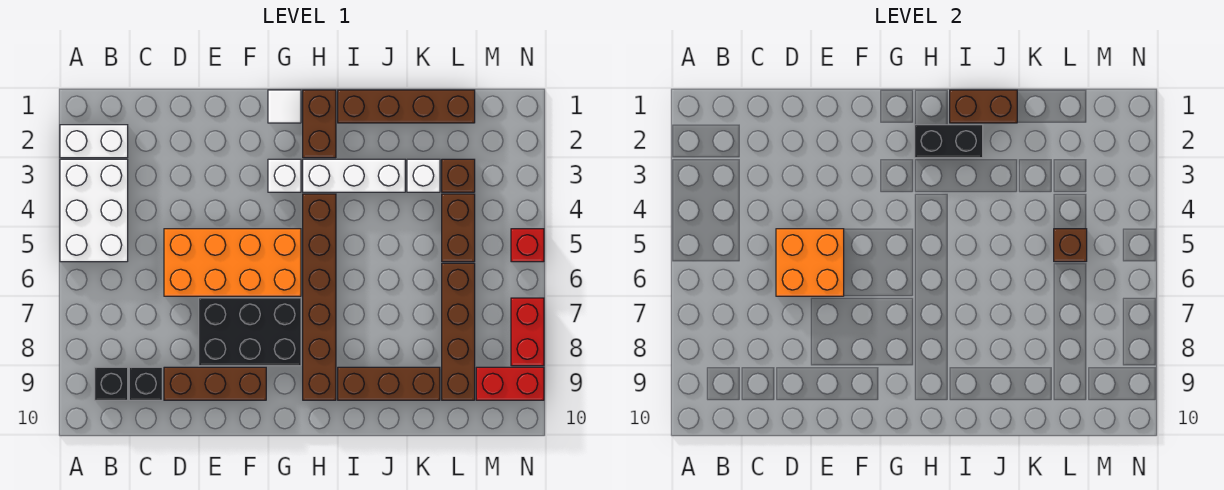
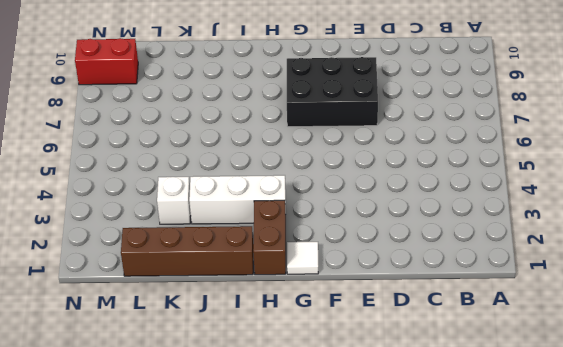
none -> white 1x2 brick [60,125,128,158]
none -> white 2x3 brick [60,159,128,262]
none -> black 1x1 brick [95,367,128,400]

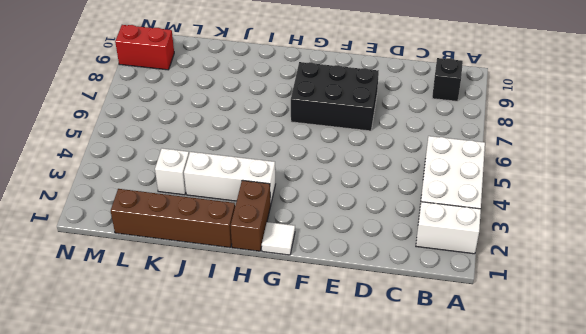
none -> black 1x1 brick [129,367,162,400]
none -> orange 2x4 brick [164,229,301,296]
none -> brown 1x3 brick [164,367,266,400]

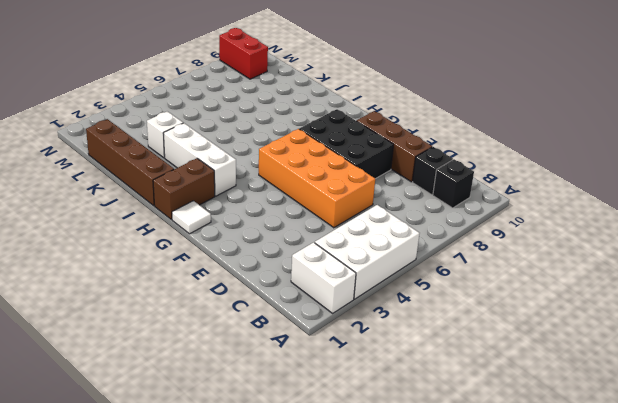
none -> white 1x1 brick [268,159,301,192]
none -> brown 1x6 brick [303,194,336,400]
none -> brown 1x3 brick [338,367,440,400]

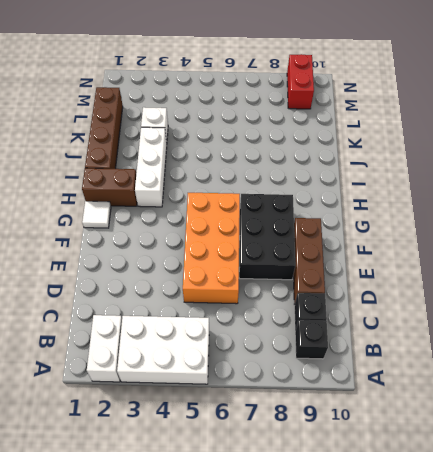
none -> white 1x1 brick [268,159,301,192]
none -> brown 1x6 brick [303,194,336,400]
none -> brown 1x3 brick [338,367,440,400]

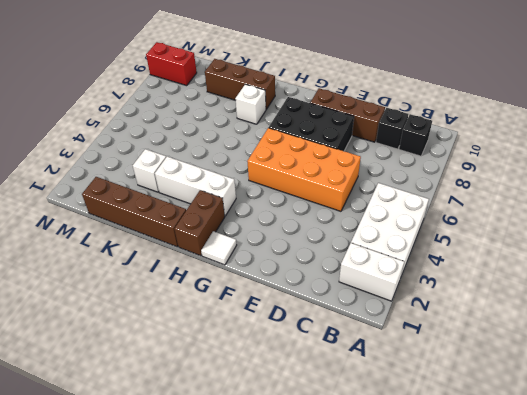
white 1x1 brick [235,84,266,124] -> white 1x1 brick moved to [268,159,301,192]
none -> brown 1x6 brick [303,194,336,400]
none -> brown 1x1 brick [442,159,475,192]
none -> brown 1x2 brick [442,194,475,262]

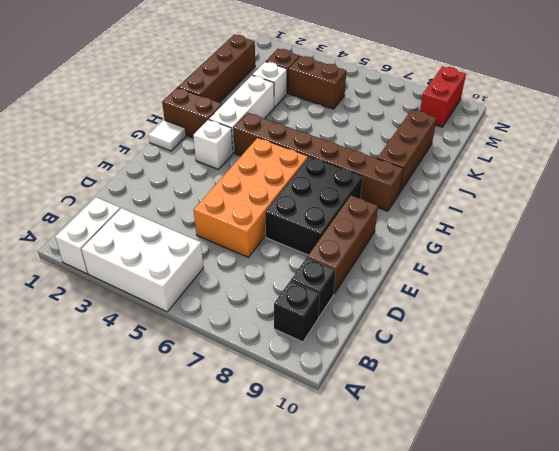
none -> brown 1x4 brick [442,263,475,400]
none -> red 1x1 brick [511,229,544,262]
none -> red 1x2 brick [511,298,544,366]

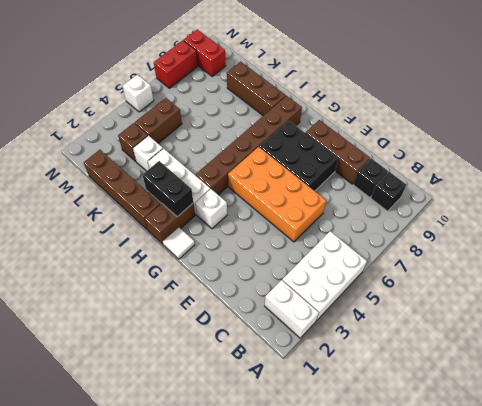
white 1x1 brick [122,75,154,112] -> red 1x1 brick [511,229,544,262]
none -> brown 1x4 brick [442,263,475,400]
none -> orange 2x2 brick [776,229,844,296]
none -> brown 1x2 brick [950,90,1017,123]

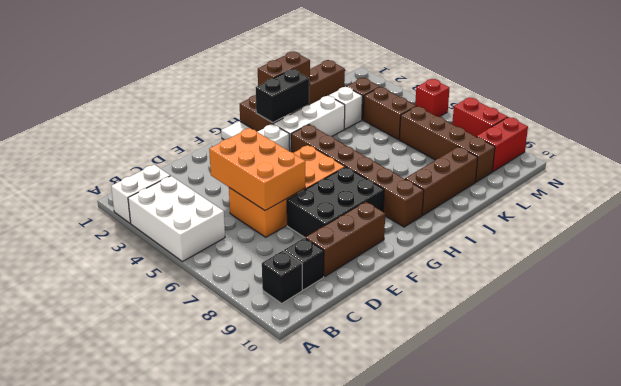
orange 2x3 brick [209,128,305,211] -> orange 2x2 brick [776,229,844,296]
none -> brown 1x1 brick [1054,229,1087,262]

